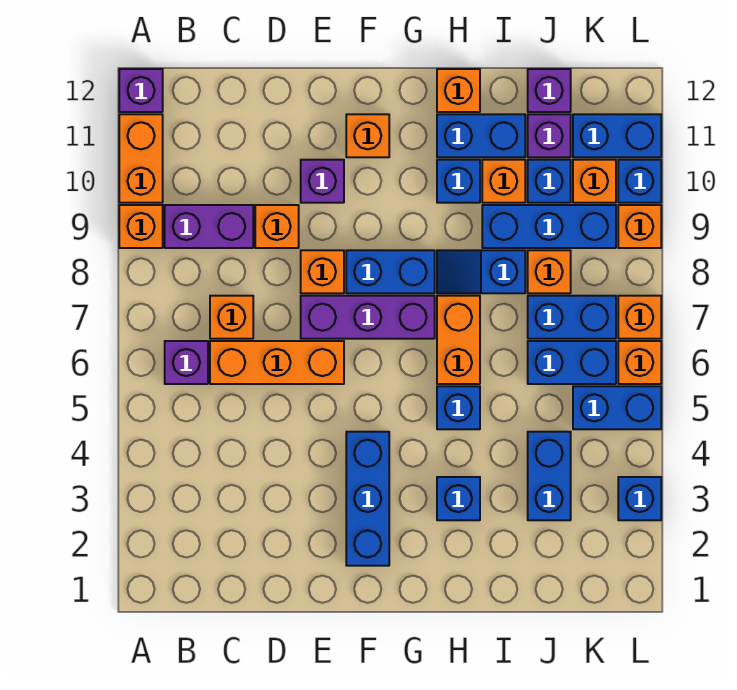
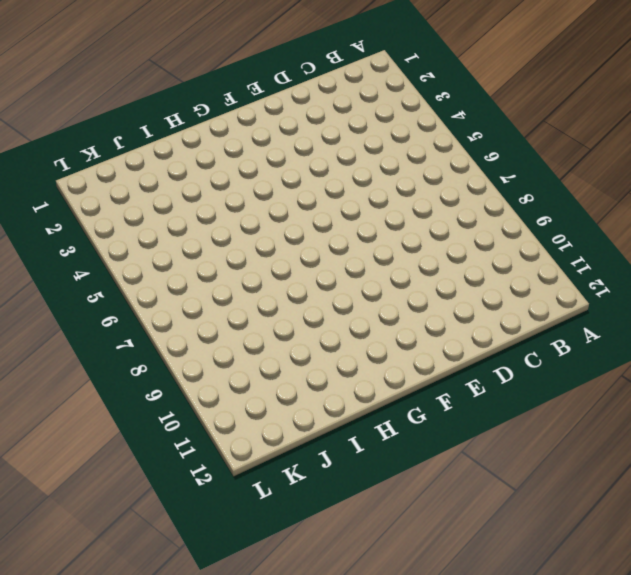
none -> orange 1x1 brick [119,205,163,248]
none -> orange 1x2 brick [119,114,163,203]
none -> purple 1x1 brick [119,69,163,112]
none -> purple 1x1 brick [165,341,208,384]

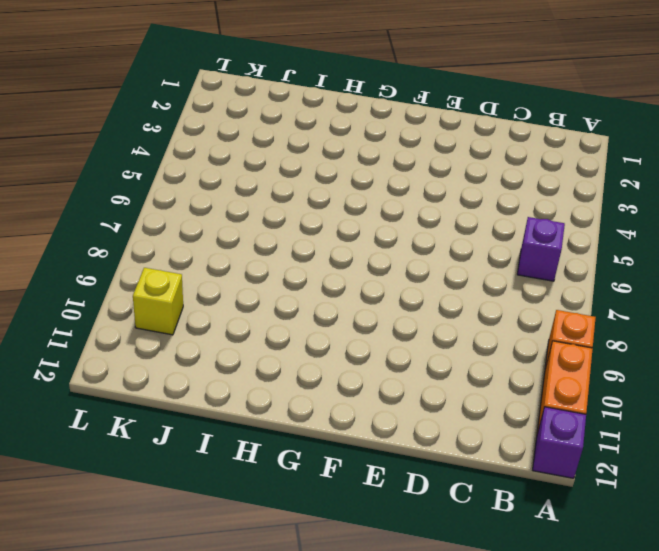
yellow 1x1 brick [133,268,183,335] -> orange 1x1 brick [573,160,616,203]
none -> purple 1x2 brick [165,205,253,248]
none -> orange 1x3 brick [210,341,344,384]
none -> orange 1x1 brick [210,296,253,339]
none -> orange 1x1 brick [255,205,299,248]

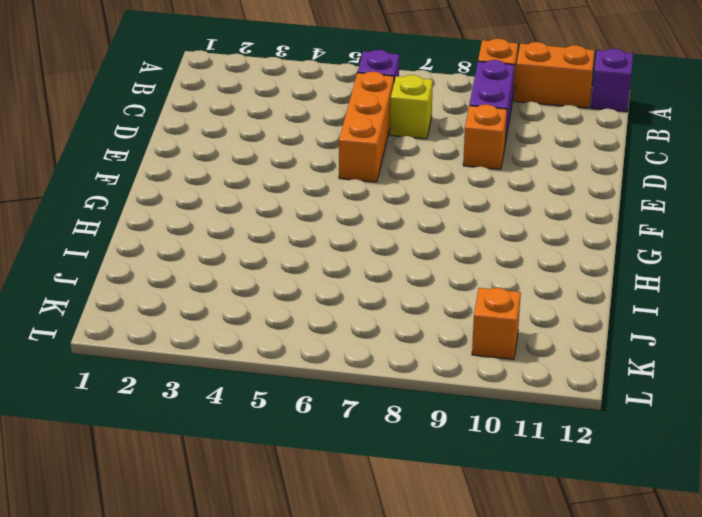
yellow 1x1 brick [390,75,433,139] -> orange 1x1 brick [210,296,253,339]
none -> purple 1x3 brick [301,296,435,339]
none -> orange 1x1 brick [301,250,344,293]
none -> purple 1x1 brick [301,160,344,203]
none -> blue 1x3 brick [346,432,389,566]

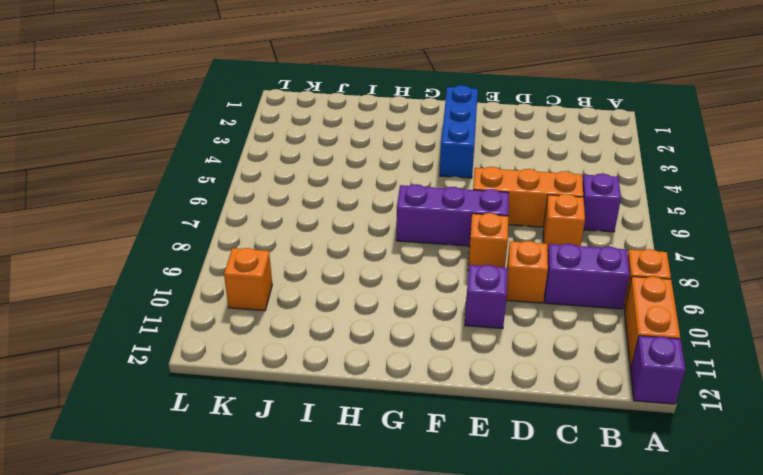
none -> blue 1x2 brick [346,250,435,293]
none -> orange 1x1 brick [346,114,389,157]
none -> blue 1x1 brick [437,477,480,520]
none -> blue 1x1 brick [437,386,480,429]

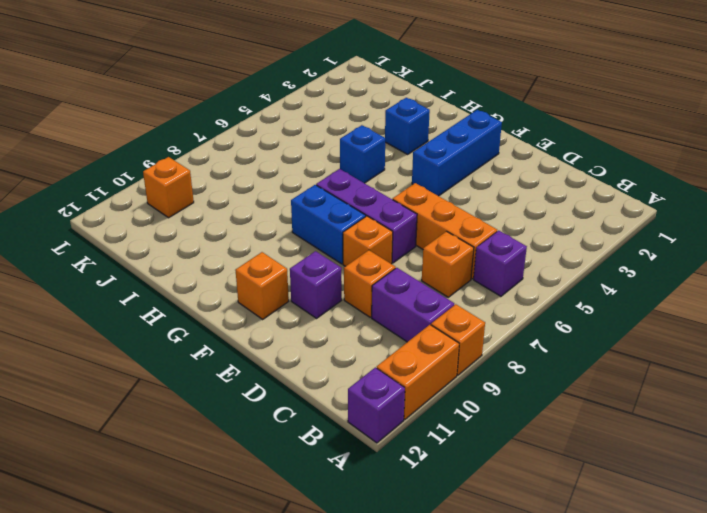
none -> orange 1x2 brick [437,296,480,384]
none -> blue 1x2 slope [437,250,525,293]
none -> blue 1x1 brick [437,160,480,203]
none -> blue 1x2 brick [437,114,525,157]

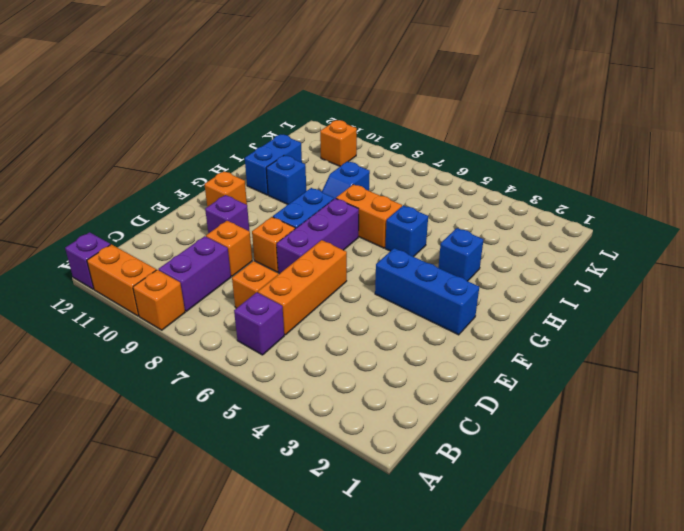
none -> orange 1x1 brick [437,69,480,112]
none -> blue 1x3 brick [482,205,616,248]
none -> orange 1x1 brick [482,160,525,203]
none -> blue 1x2 brick [528,432,571,520]

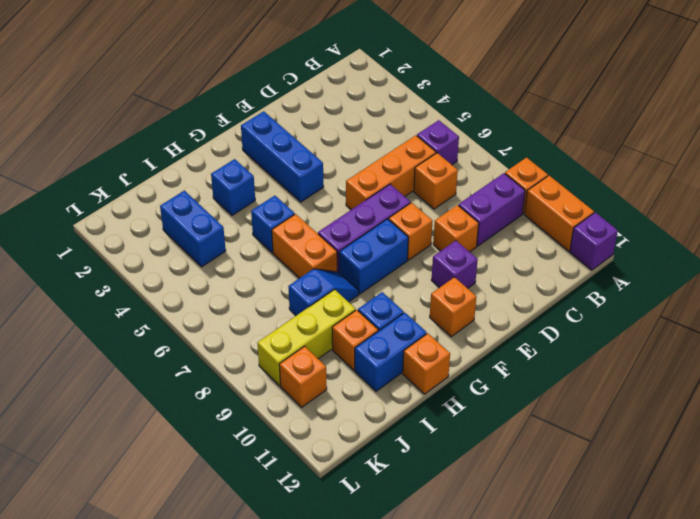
yellow 1x3 brick [257,289,356,386] -> blue 1x3 brick [482,205,616,248]
none -> blue 1x2 brick [528,341,616,384]
none -> blue 1x2 brick [528,296,616,339]
none -> orange 1x1 brick [528,250,571,293]
none -> blue 1x1 brick [528,160,571,203]

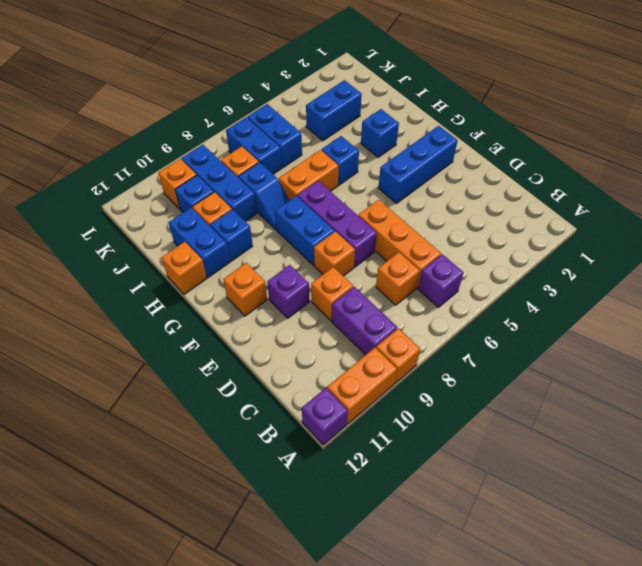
none -> purple 1x1 brick [528,114,571,157]
none -> purple 1x1 brick [528,69,571,112]
none -> blue 1x2 brick [573,386,661,429]
none -> blue 1x2 brick [573,114,661,157]

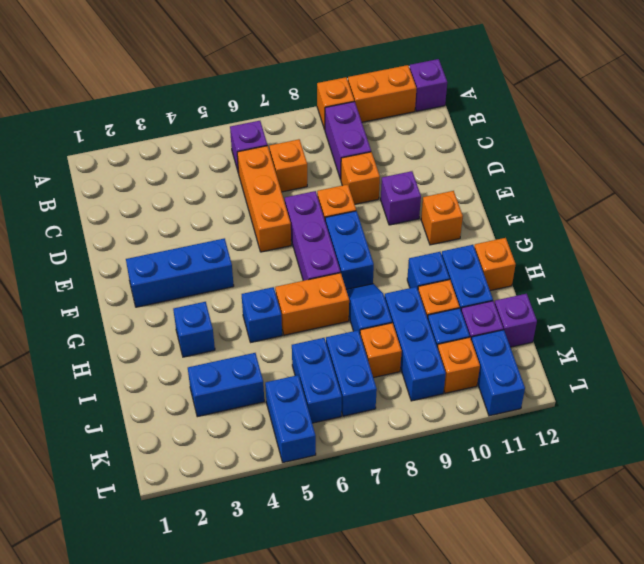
none -> blue 1x1 brick [618,477,661,520]
none -> orange 1x1 brick [618,341,661,384]
none -> orange 1x1 brick [618,296,661,339]
none -> orange 1x1 brick [618,205,661,248]

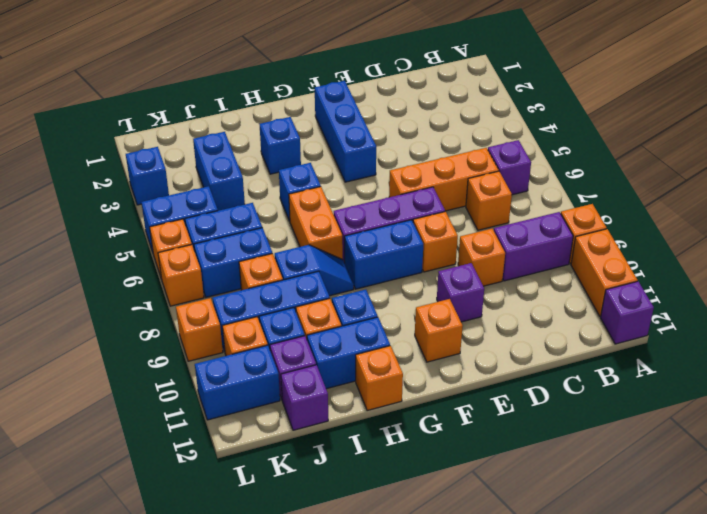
none -> blue 1x1 brick [618,160,661,203]

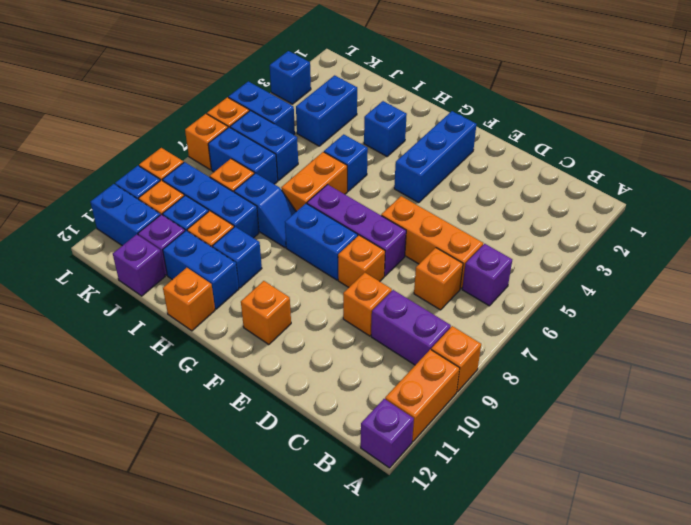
none -> purple 1x1 brick [301,160,344,203]

